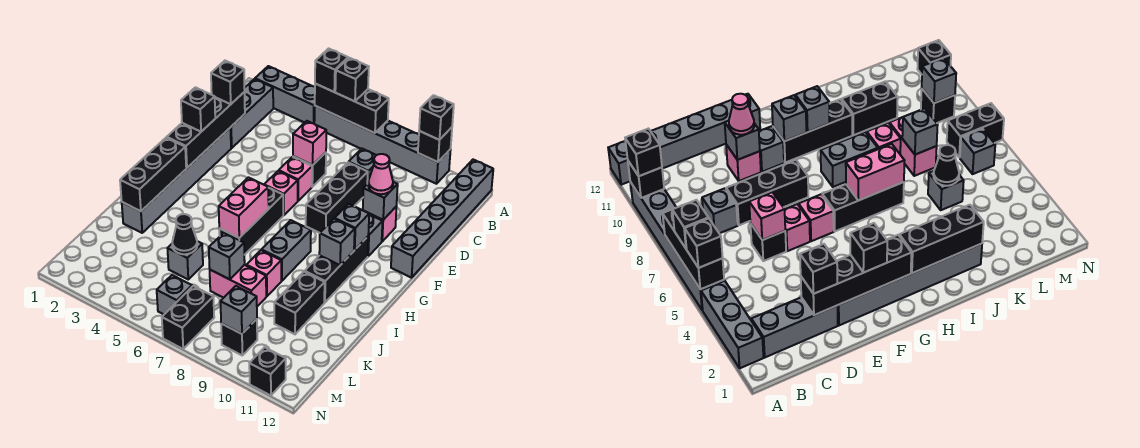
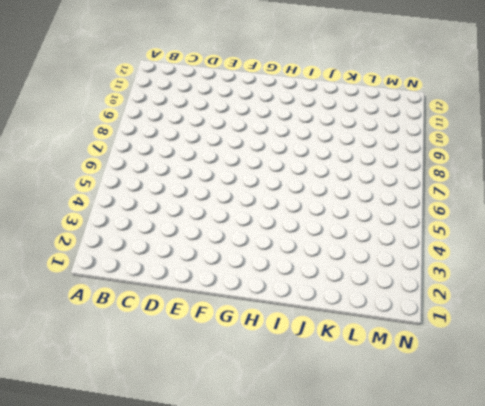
none -> grey 1x3 brick [255,66,315,123]
none -> grey 1x6 brick [314,106,451,184]
none -> grey 1x6 brick [391,160,493,278]
none -> grey 1x3 brick [230,79,273,148]

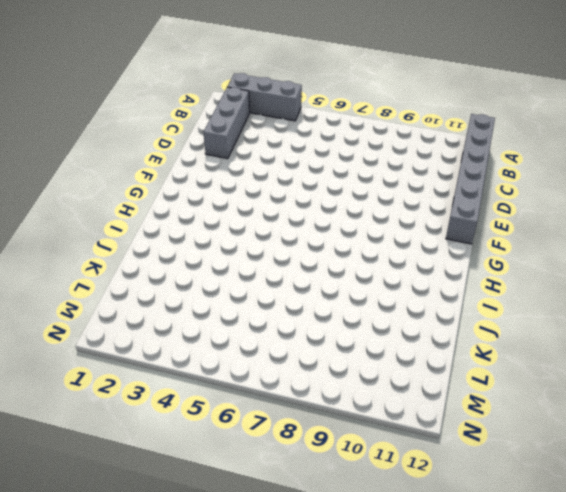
none -> grey 1x6 brick [314,106,451,184]
none -> grey 1x1 brick [349,149,376,184]
none -> black 1x1 brick [293,152,326,187]
none -> black 1x3 brick [306,162,368,233]

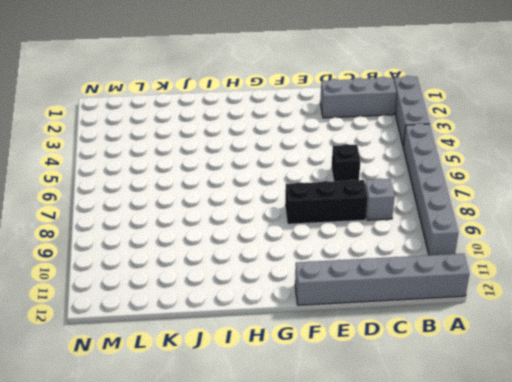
none -> grey 1x6 brick [122,128,231,233]
none -> pink 1x1 brick [279,157,312,201]
none -> pink 1x1 brick [369,206,397,241]
none -> pink 1x1 brick [264,171,298,215]

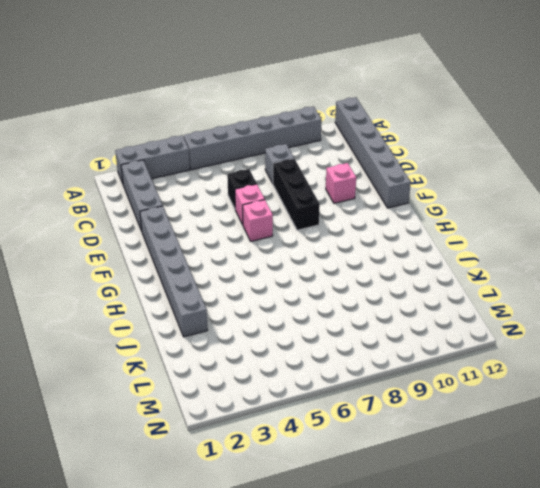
none -> grey 1x1 brick [368,215,383,256]
none -> black 1x3 brick [219,188,283,255]
none -> black 1x3 brick [305,237,368,303]
none -> grey 1x2 brick [262,220,311,281]

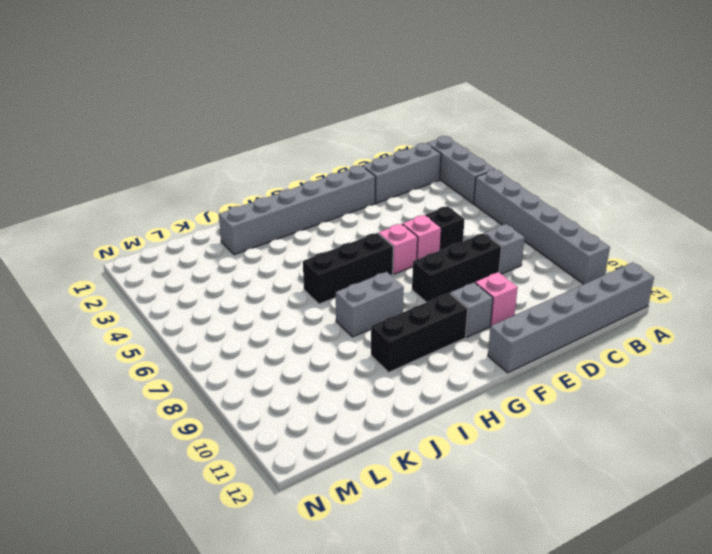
none -> pink 1x1 brick [246,250,281,296]
none -> black 1x2 brick [274,272,325,334]
none -> grey 1x1 brick [167,241,203,279]
none -> pink 1x2 brick [210,265,266,306]

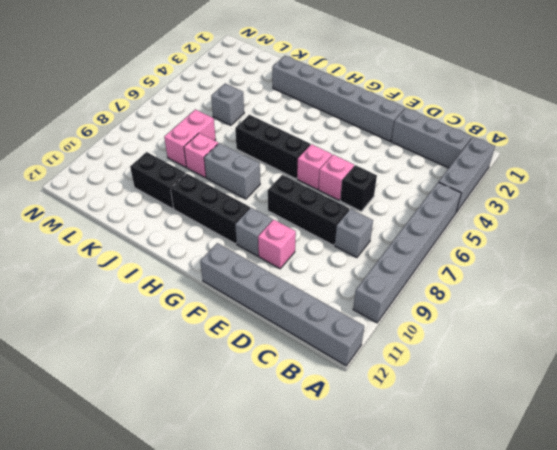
none -> grey 1x1 brick [157,275,192,314]
none -> black 1x2 brick [162,286,214,349]
none -> black 1x1 brick [221,319,257,355]
none -> black 1x1 brick [249,347,286,396]

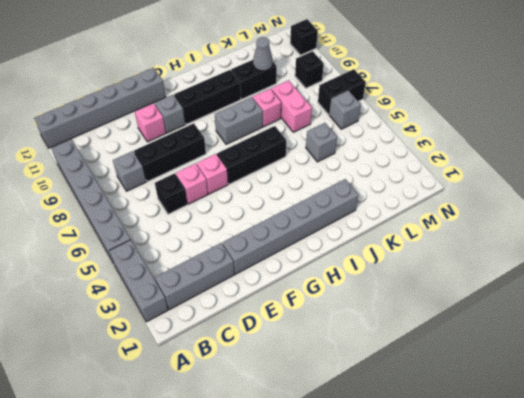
grey 1x1 cone [253,37,273,71] -> none
none -> black 1x3 brick [315,84,389,133]
none -> black 1x1 brick [418,127,452,162]
none -> black 1x4 brick [167,92,245,168]
none -> pink 1x1 brick [293,121,326,165]

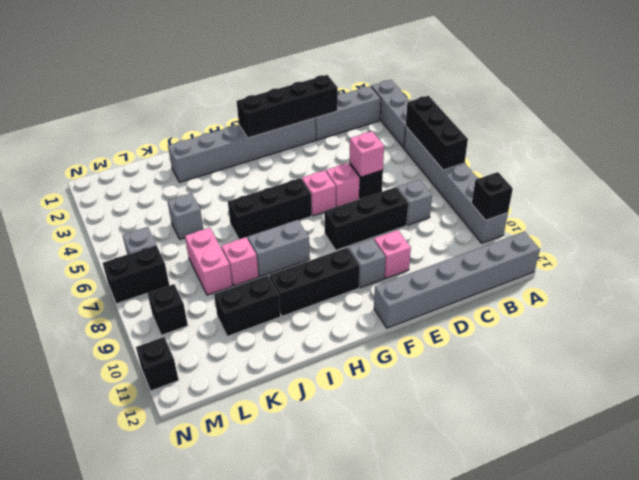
none -> grey 1x1 brick [363,182,398,220]
none -> grey 1x1 brick [335,204,369,250]
none -> black 1x3 brick [120,138,186,211]
none -> pink 1x2 brick [219,177,269,238]

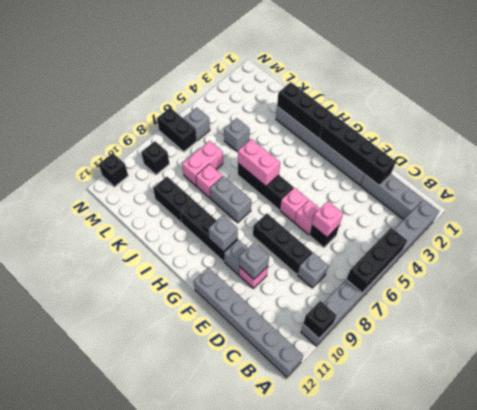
none -> grey 1x1 brick [319,219,355,265]
none -> black 1x1 cone [172,214,197,254]
none -> grey 1x1 brick [209,233,245,280]
none -> grey 1x1 brick [220,286,257,334]

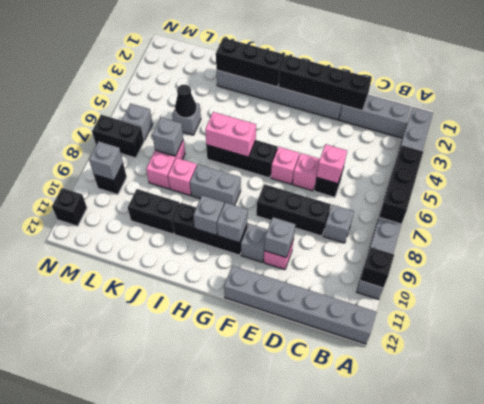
none -> black 1x1 brick [315,49,348,92]
none -> black 1x1 brick [335,58,369,101]
none -> black 1x1 brick [419,95,454,140]
none -> black 1x1 brick [211,61,245,104]

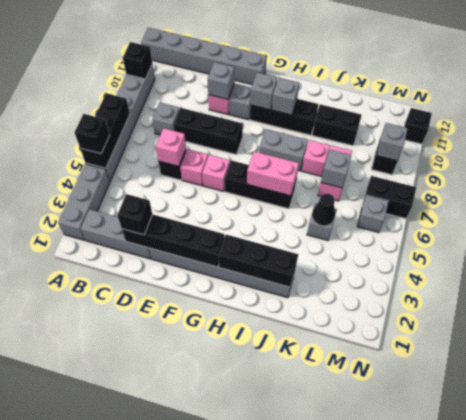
none -> black 1x1 brick [335,58,369,101]
none -> black 1x1 brick [419,95,454,140]
none -> pink 1x1 cone [368,154,393,194]
none -> black 1x1 brick [181,87,215,132]

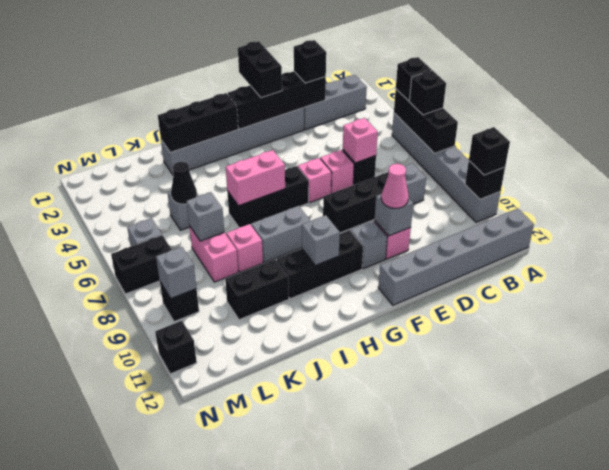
black 1x2 brick [238,41,282,98] -> black 1x1 brick [181,87,215,132]
none -> grey 1x3 brick [255,66,315,123]
none -> grey 1x1 brick [335,204,369,250]

